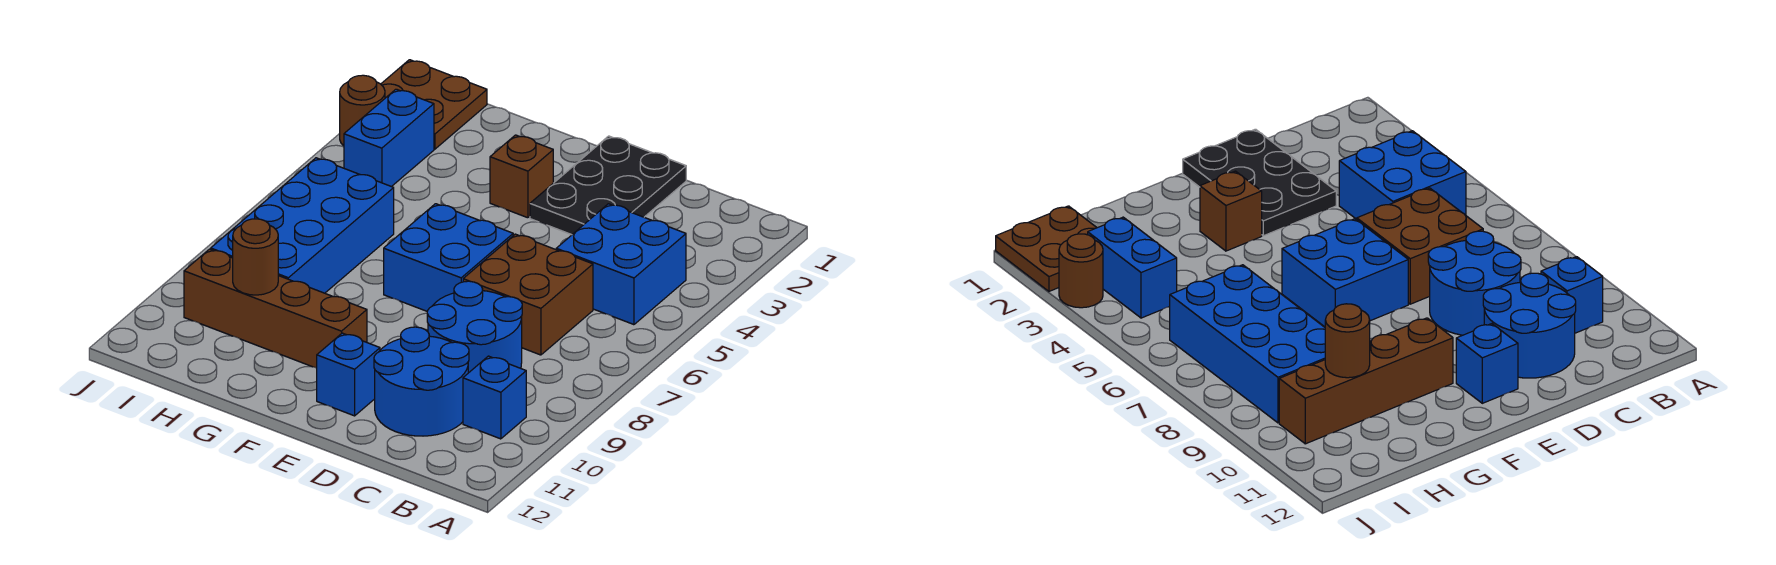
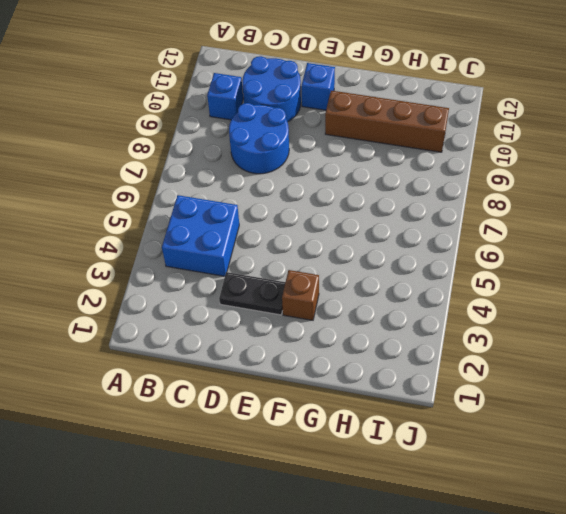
black 1x2 plate [219,272,285,315] -> black 2x3 plate [530,136,686,235]
none -> brown 2x2 brick [463,234,593,355]
none -> blue 2x2 brick [384,204,513,311]
none -> blue 2x4 brick [211,158,394,293]

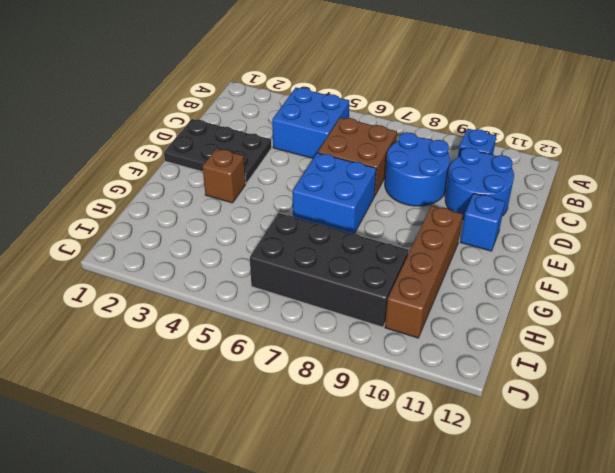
black 2x4 brick [250,213,409,327] -> blue 2x4 brick [211,158,394,293]
none -> brown 2x2 plate [381,60,487,149]
none -> blue 1x2 brick [344,89,434,187]
none -> brown 1x1 round brick [340,75,385,146]

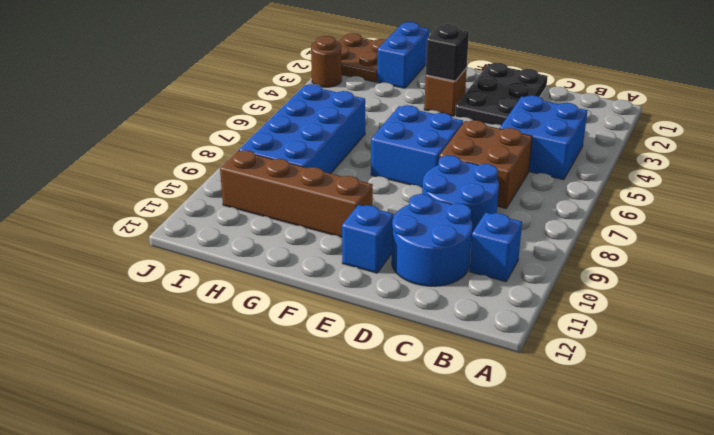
black 1x1 brick [426,24,469,81] -> none
blue 1x2 brick [377,22,429,88] -> blue 1x2 brick moved to [344,89,434,187]
none -> brown 1x1 round brick [233,219,278,295]

